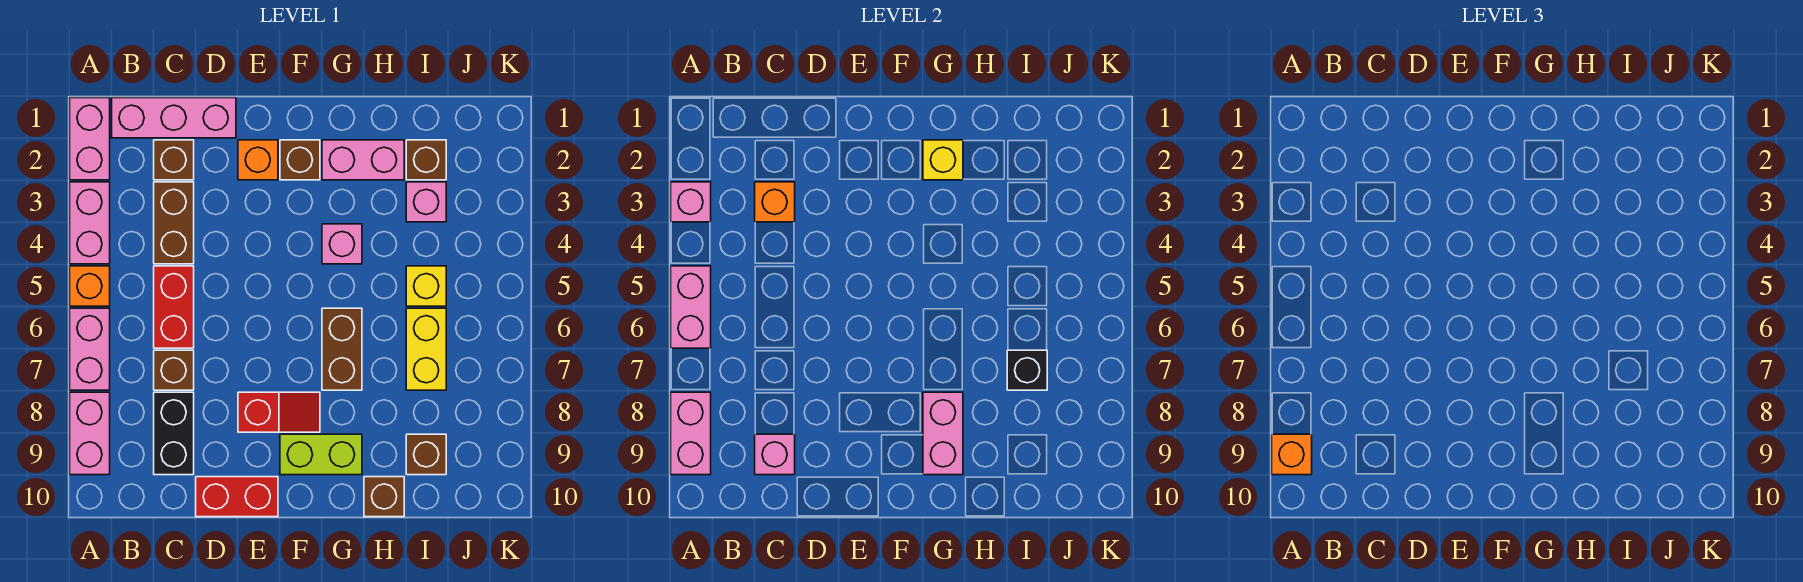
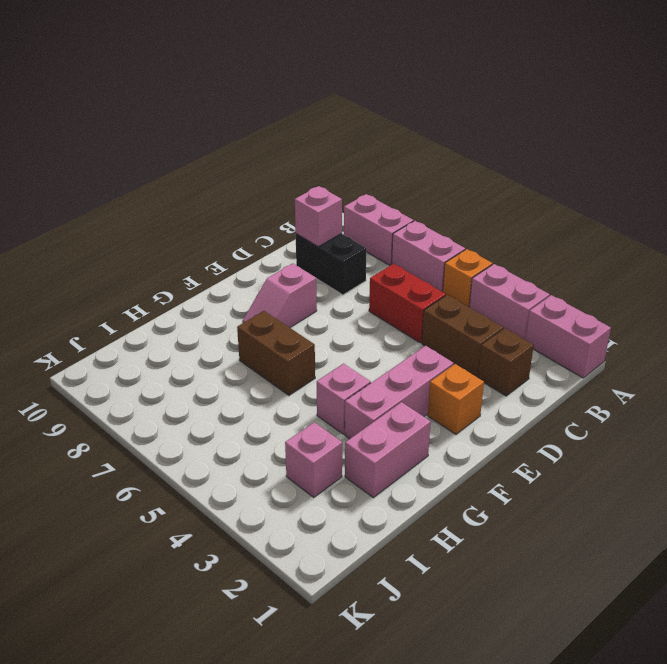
pink 1x3 brick [345,346,454,439] -> pink 1x3 brick moved to [112,98,236,138]
pink 1x2 slope [242,263,317,328] -> red 1x2 slope [238,392,320,432]
none -> brown 1x1 brick [154,350,194,390]
none -> red 1x2 brick [196,477,278,517]
none -> brown 1x1 brick [280,140,320,180]
none -> lime 1x2 brick [280,434,362,475]

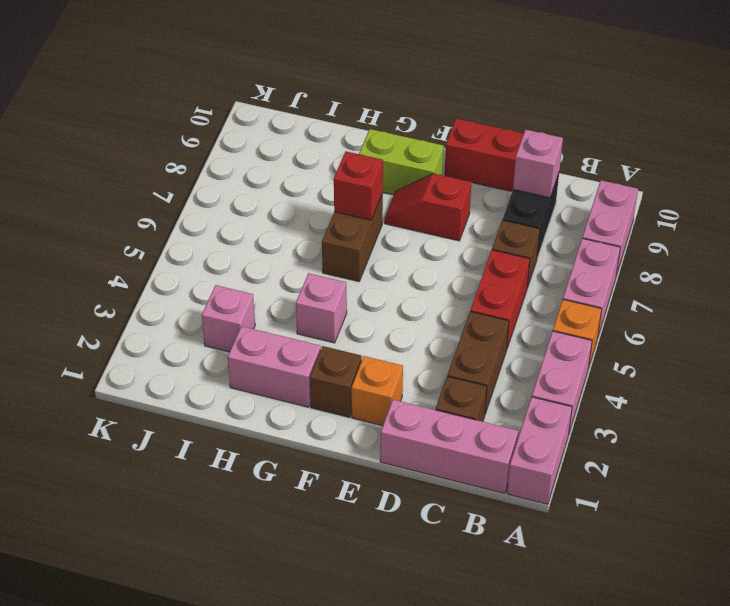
red 1x1 brick [334,151,383,220] -> none
none -> brown 1x1 brick [364,477,404,517]
none -> brown 1x1 brick [406,140,446,180]
none -> yellow 1x1 brick [406,266,446,306]
none -> yellow 1x2 brick [406,308,446,390]

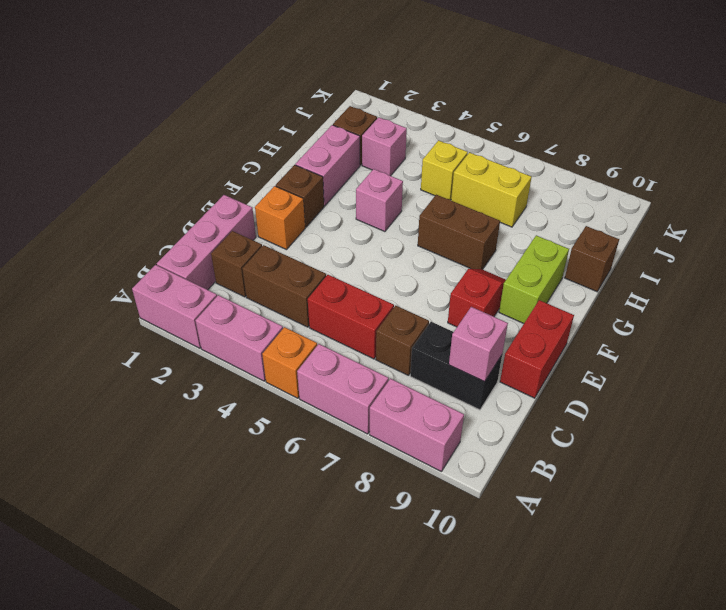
none -> brown 1x1 brick [406,434,446,475]
none -> pink 1x1 brick [671,182,711,222]
none -> pink 1x2 brick [671,266,711,348]
none -> pink 1x2 brick [671,392,711,475]

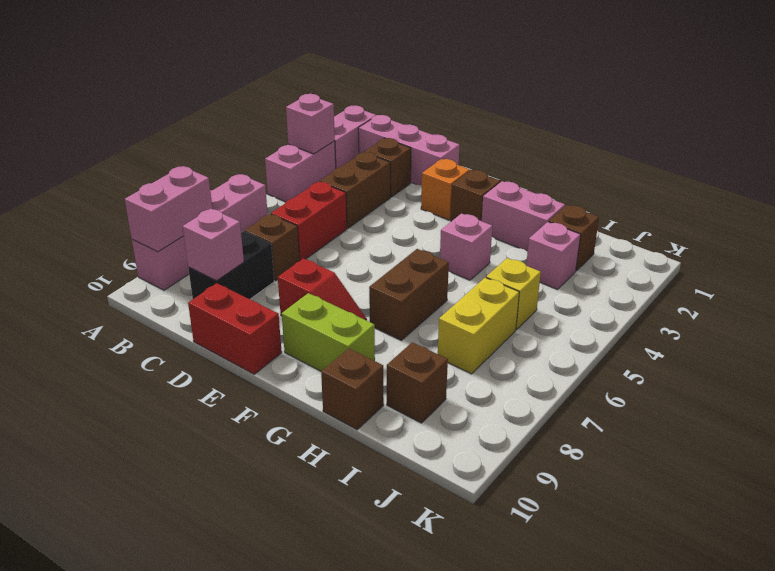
none -> orange 1x1 brick [70,266,110,306]
none -> pink 1x2 brick [671,266,711,348]
none -> orange 1x1 brick [755,182,795,222]
none -> yellow 1x1 brick [923,140,963,180]

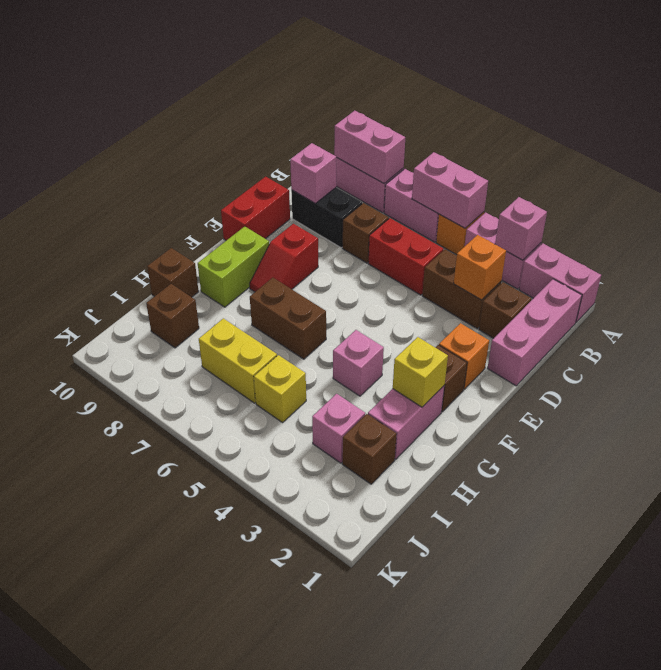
none -> pink 1x2 brick [923,392,963,475]
none -> black 1x1 brick [1007,350,1047,390]
none -> orange 1x1 brick [1272,434,1312,475]

